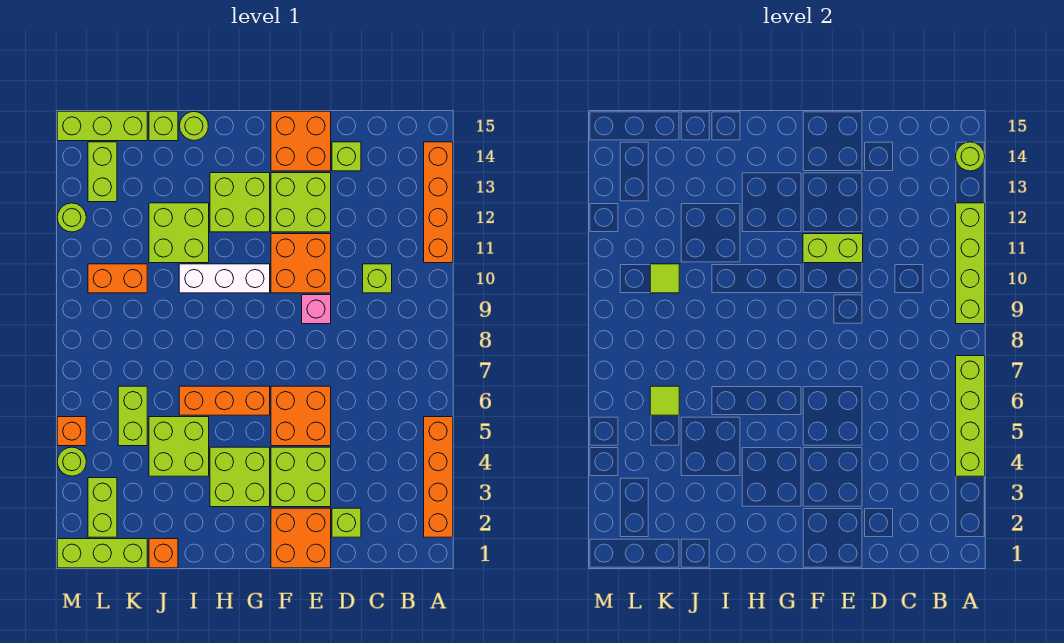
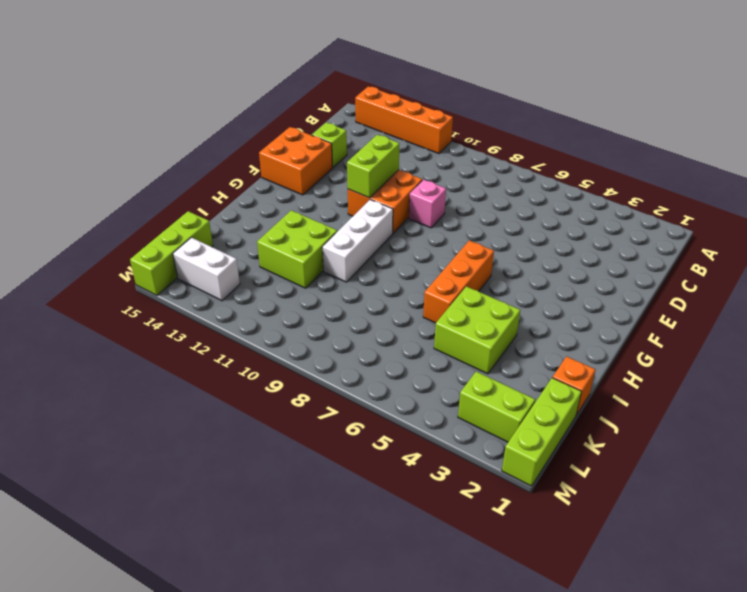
white 1x2 brick [173,238,240,301] -> lime 1x2 brick [88,142,117,202]
none -> orange 1x4 brick [424,417,453,537]
none -> lime 1x1 brick [363,264,392,293]
none -> lime 1x1 brick [332,508,361,537]
none -> orange 2x2 brick [271,508,331,568]

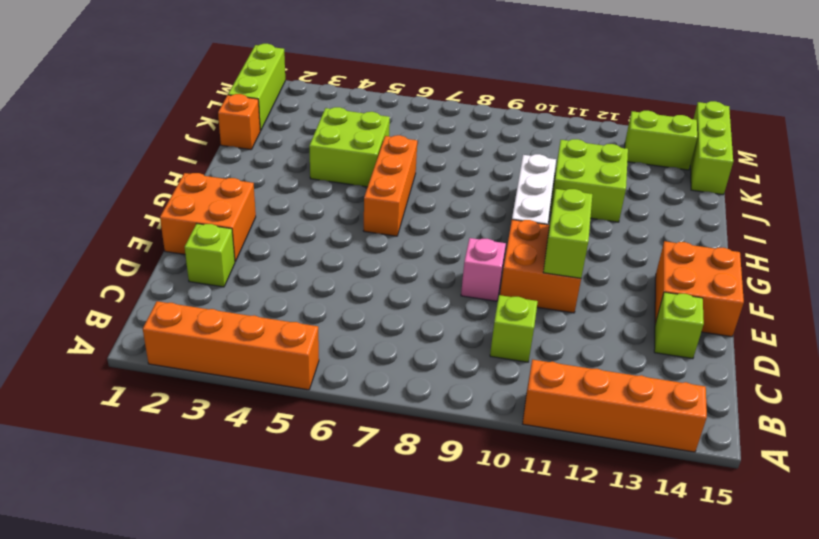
none -> lime 2x2 brick [271,447,331,507]
none -> orange 2x2 brick [271,386,331,446]
none -> lime 2x2 brick [271,173,331,232]
none -> lime 2x2 brick [210,447,270,507]

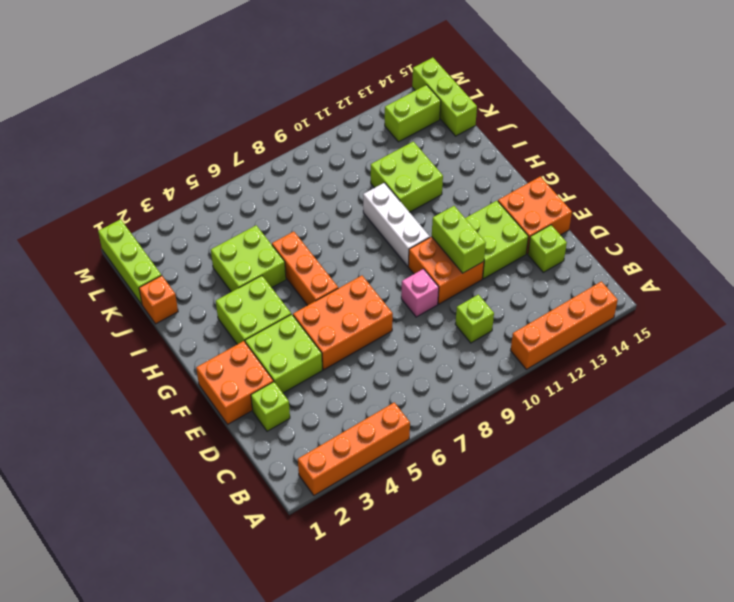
orange 2x3 brick [293,276,393,370] -> orange 2x2 brick [271,386,331,446]
none -> lime 2x2 brick [210,173,270,232]
none -> lime 1x1 round brick [180,112,208,140]
none -> lime 1x1 brick [149,111,178,141]
none -> lime 1x2 brick [118,386,147,446]

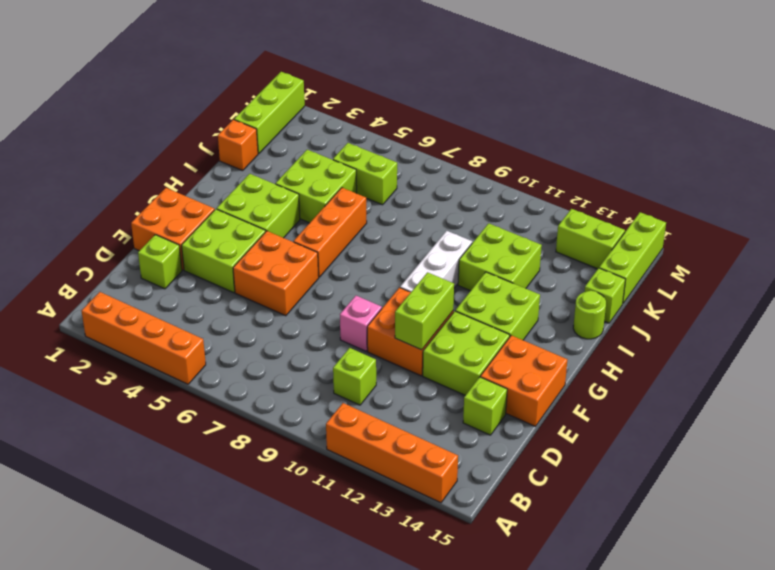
none -> orange 1x2 brick [88,264,147,293]
none -> lime 1x2 brick [88,478,117,537]
none -> lime 1x1 round brick [57,447,86,476]
none -> orange 1x1 brick [57,417,86,446]

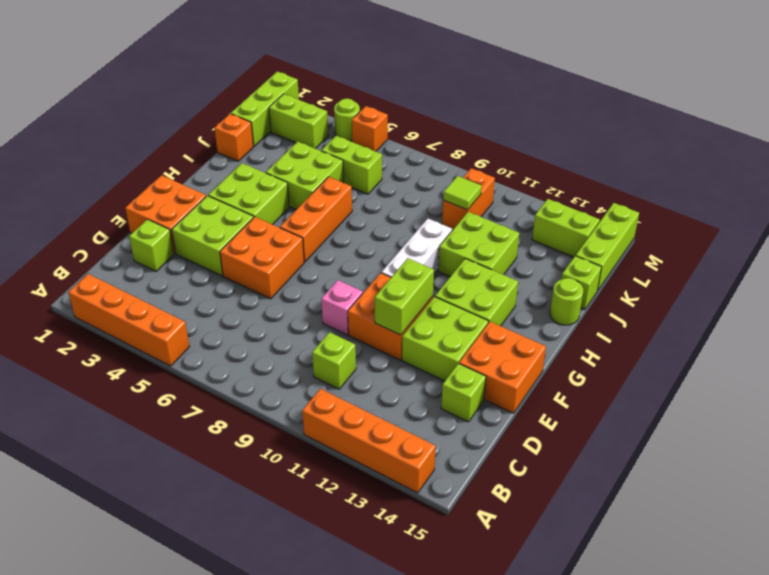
none -> lime 1x1 round brick [57,203,86,232]
none -> lime 1x4 brick [956,356,985,476]
none -> lime 1x4 brick [956,203,985,324]
none -> lime 1x1 round brick [956,142,985,171]

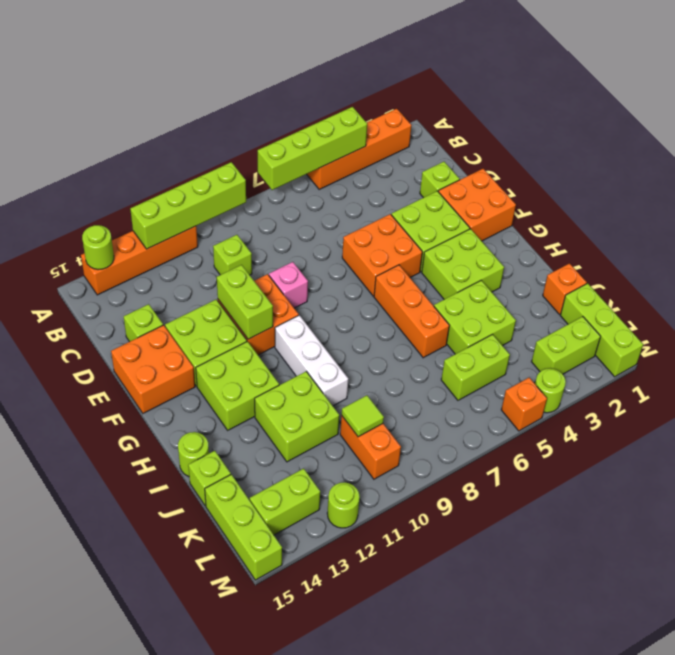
none -> lime 1x1 tile [650,386,679,415]

